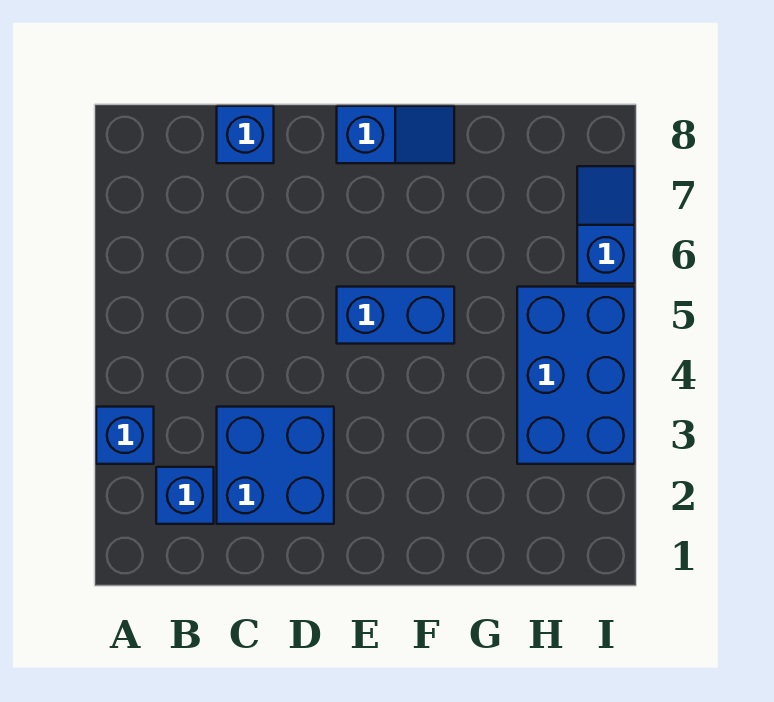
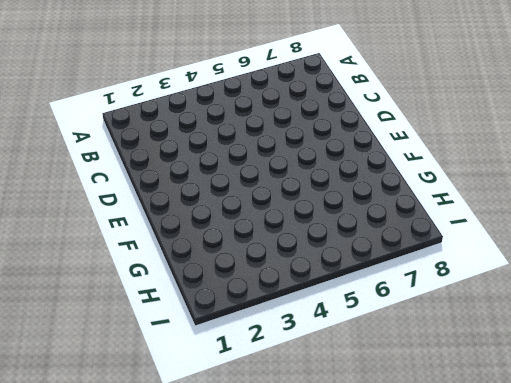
none -> blue 1x1 brick [96,407,154,464]
none -> blue 1x1 brick [156,467,214,524]

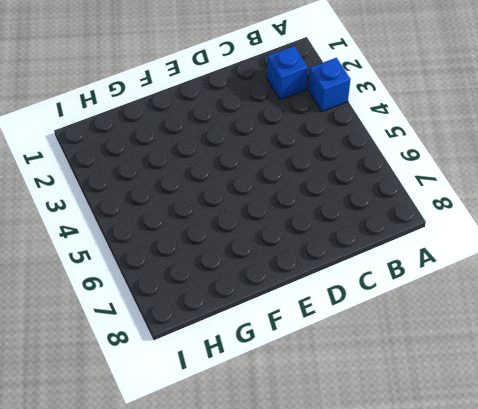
none -> blue 2x2 brick [217,407,334,524]
none -> blue 1x1 brick [217,106,274,163]

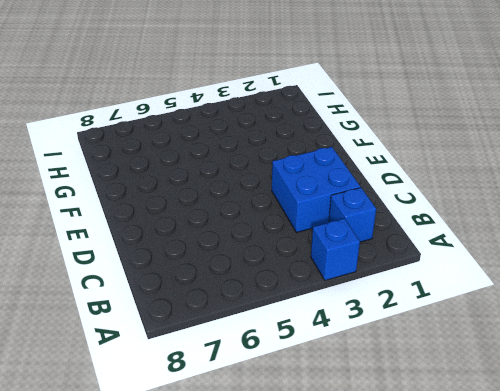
none -> blue 1x1 brick [217,106,274,163]
none -> blue 1x2 brick [337,287,454,344]

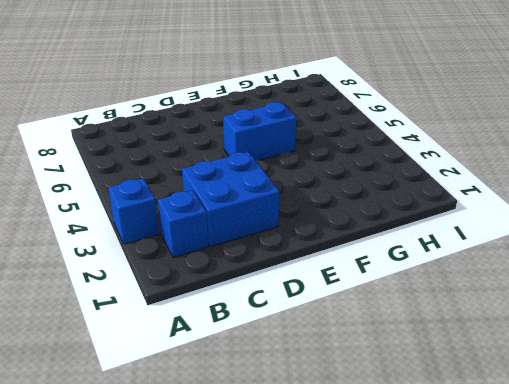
none -> blue 1x1 brick [217,106,274,163]
none -> blue 1x2 slope [337,106,454,163]

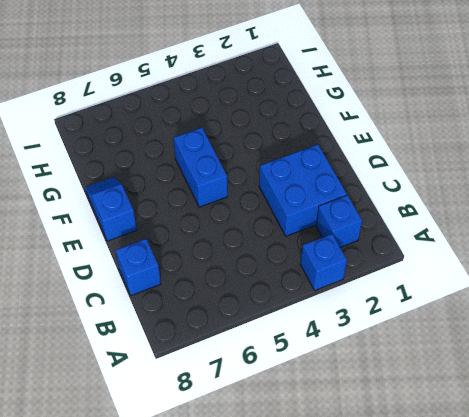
none -> blue 2x3 brick [517,287,635,464]
none -> blue 1x2 slope [577,166,635,284]

